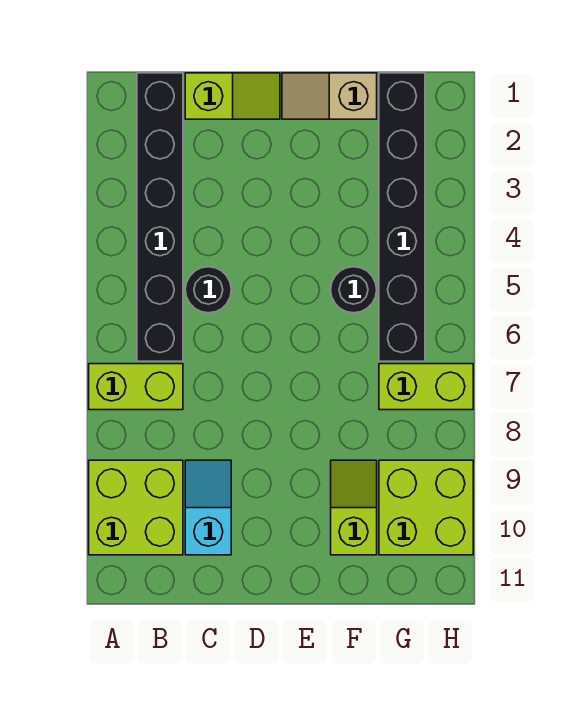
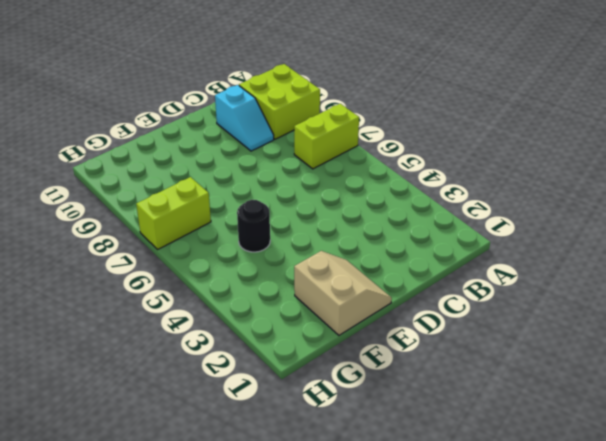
tan 2x2 slope [294,251,392,335] -> tan 1x2 slope [282,73,377,119]
none -> black 1x6 brick [137,73,183,361]
none -> lime 1x2 slope [185,73,280,119]
none -> black 1x1 round brick [185,267,231,313]

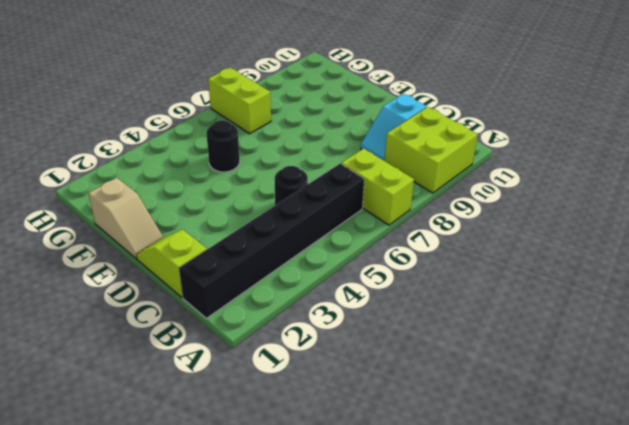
none -> lime 1x2 slope [331,460,377,555]
none -> black 1x6 brick [379,73,425,361]
none -> lime 2x2 brick [379,460,473,555]

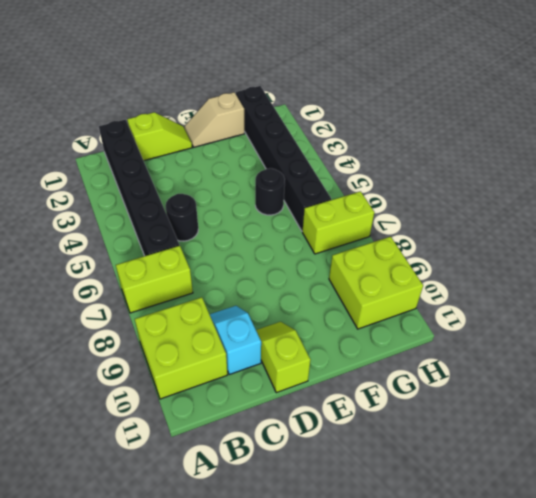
lime 1x2 slope [256,322,310,393] -> lime 1x2 slope moved to [331,460,377,555]

